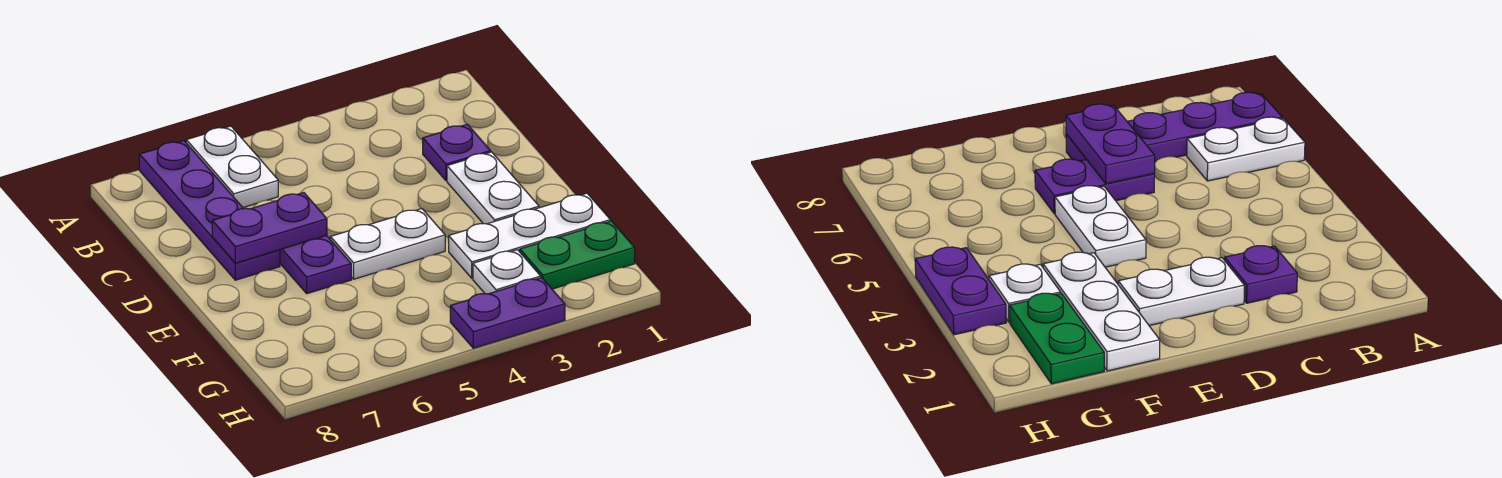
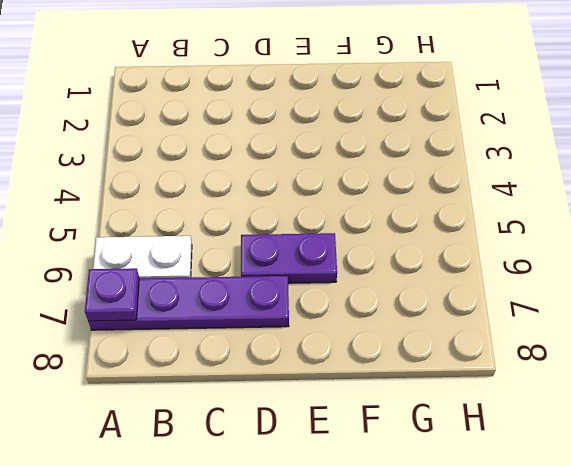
purple 1x1 plate [85,268,139,321] -> purple 1x1 plate moved to [423,124,491,181]
none -> white 1x2 plate [447,152,539,224]
none -> white 1x2 plate [330,209,445,279]

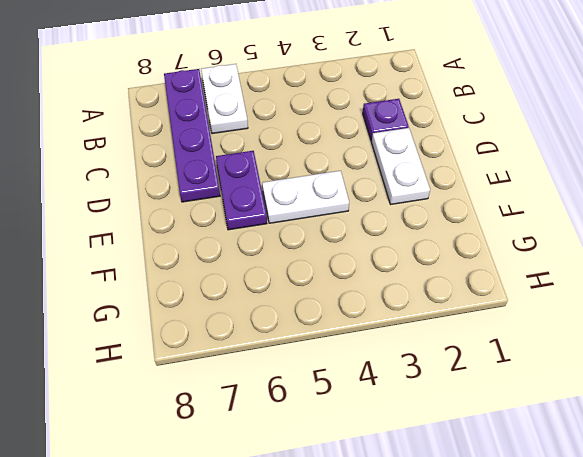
none -> white 1x3 plate [449,193,610,278]
none -> green 1x2 plate [520,221,635,289]

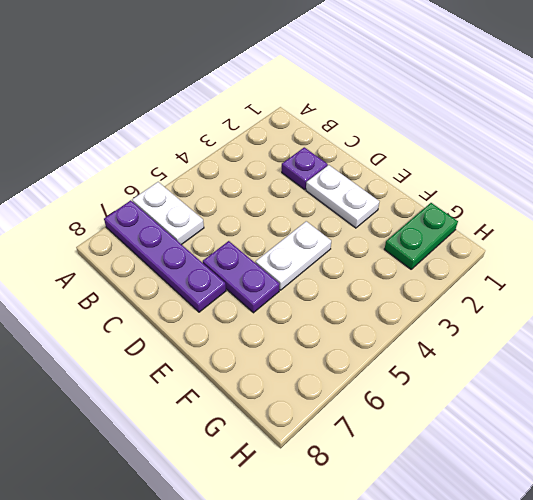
none -> white 1x3 plate [449,193,610,278]
none -> white 1x1 plate [473,250,541,294]

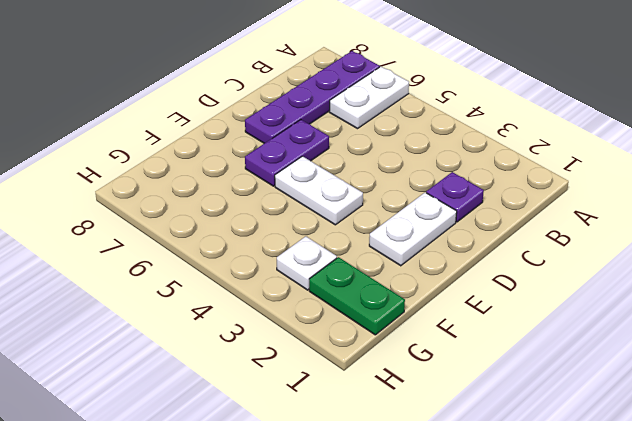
none -> white 1x3 plate [449,193,610,278]
none -> purple 1x2 plate [450,278,565,348]

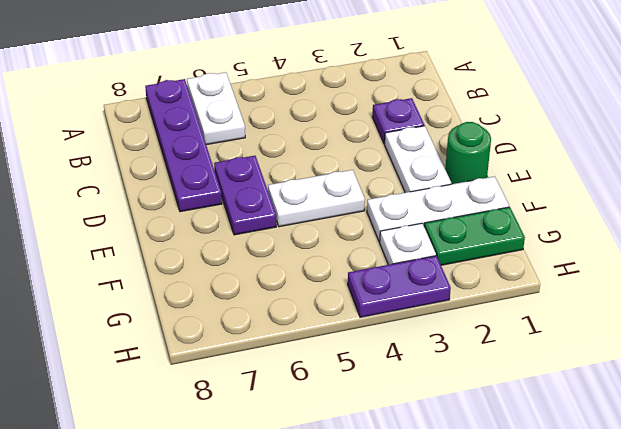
green 1x1 round brick [445,122,491,184] -> none
none -> purple 1x2 plate [212,192,327,263]

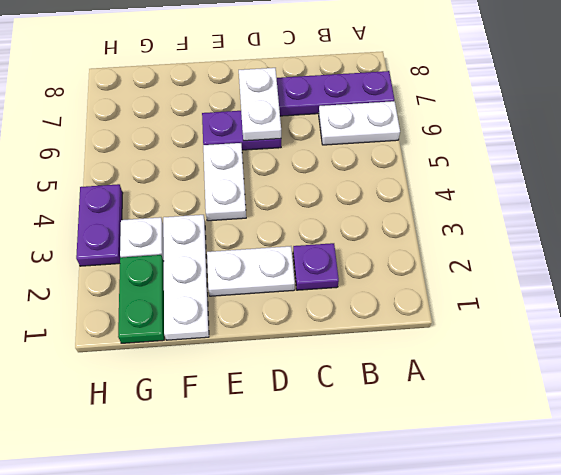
white 1x2 plate [239,68,281,141] -> purple 1x2 plate [212,192,327,263]

